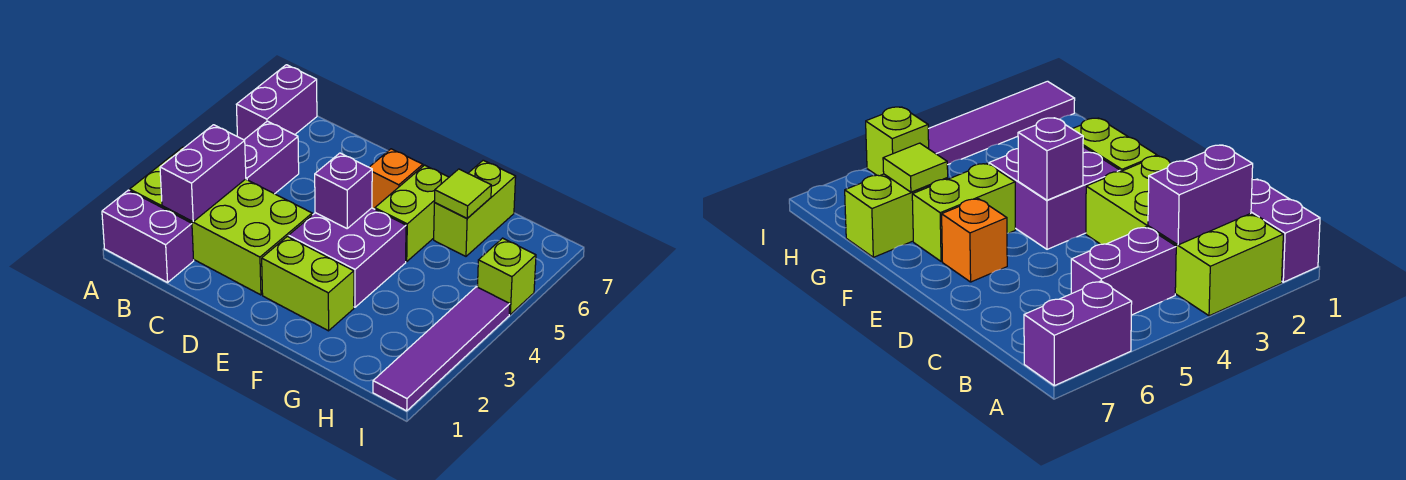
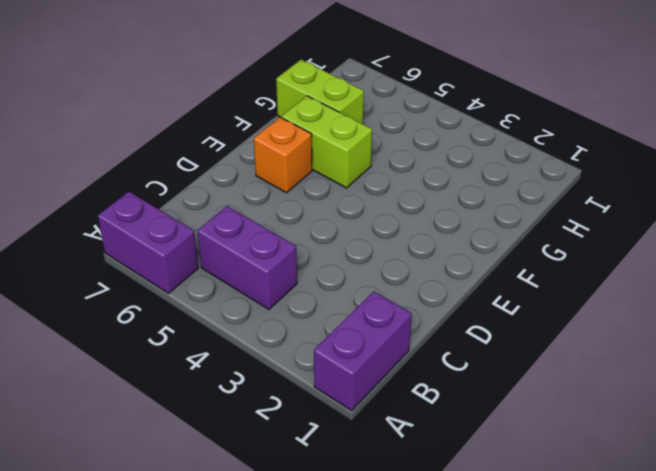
none -> lime 2x4 brick [130,147,312,295]
none -> lime 1x2 brick [262,236,354,331]
none -> purple 2x2 brick [289,208,406,307]

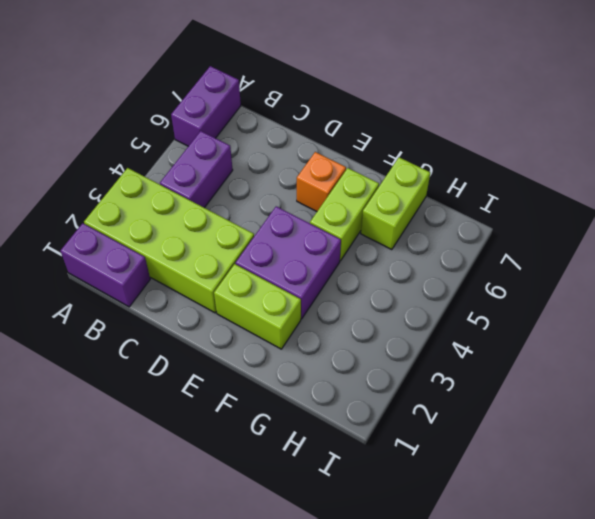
none -> purple 1x4 tile [373,287,510,411]
none -> lime 1x1 brick [477,238,536,314]
none -> purple 1x2 brick [160,125,246,222]

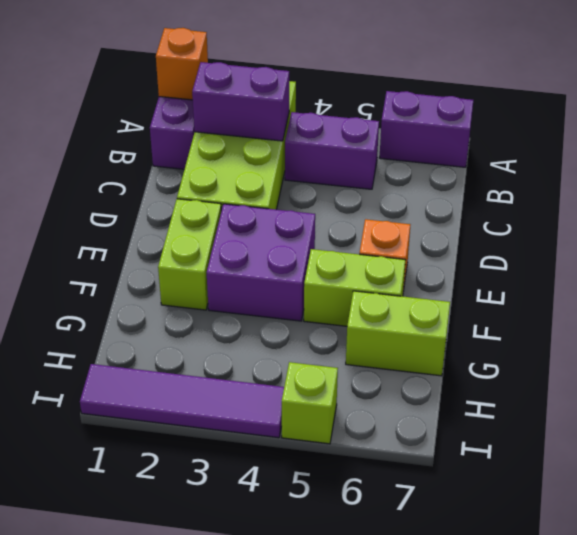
orange 1x1 brick [156,28,208,100] -> none
none -> purple 1x1 brick [315,153,372,228]
none -> lime 1x1 tile [434,169,491,218]

